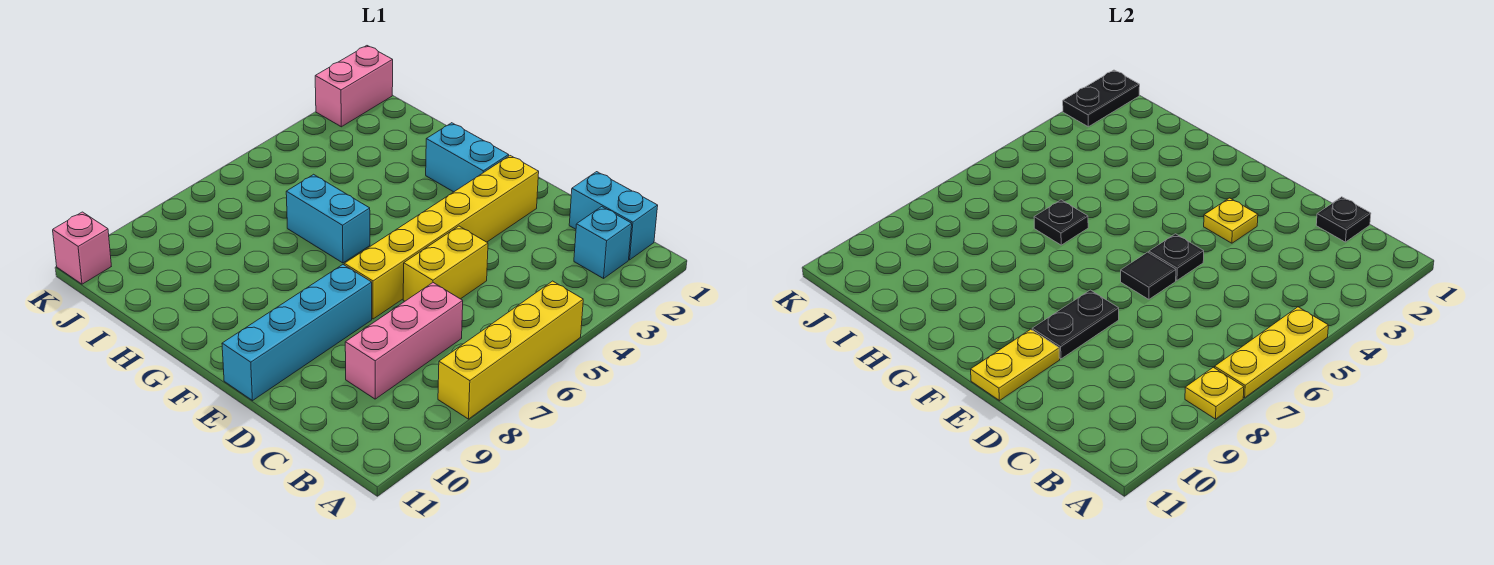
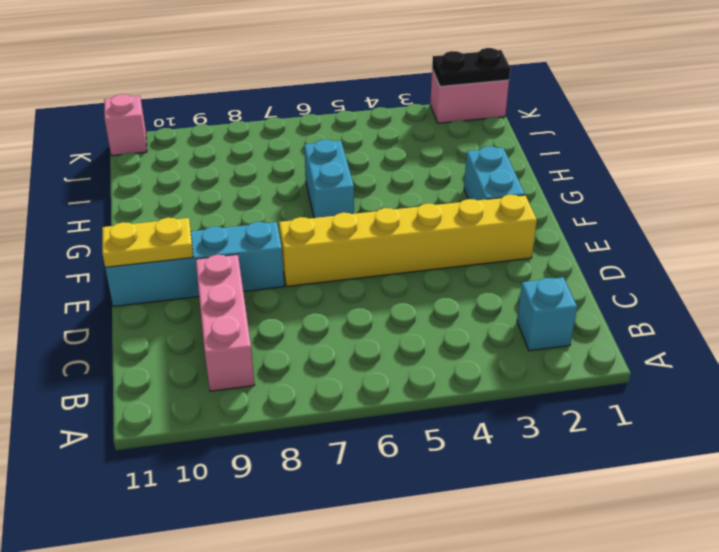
pink 1x3 brick [196,254,255,391] -> pink 1x3 brick turned to [345,283,463,399]
none -> yellow 1x4 brick [438,281,583,419]
none -> cyan 1x2 brick [569,172,658,260]
none -> yellow 1x2 brick [403,226,488,301]

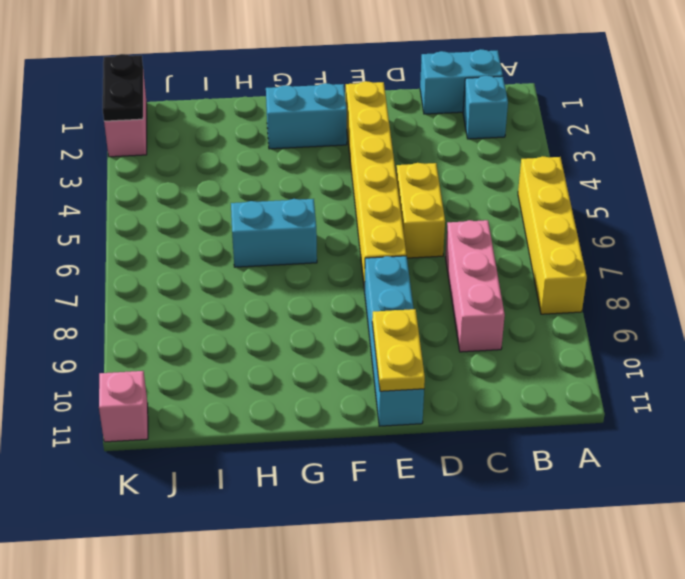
none -> yellow 1x3 plate [1215,307,1328,398]
none -> yellow 1x1 plate [1185,367,1244,419]
none -> black 1x1 plate [1316,197,1371,242]

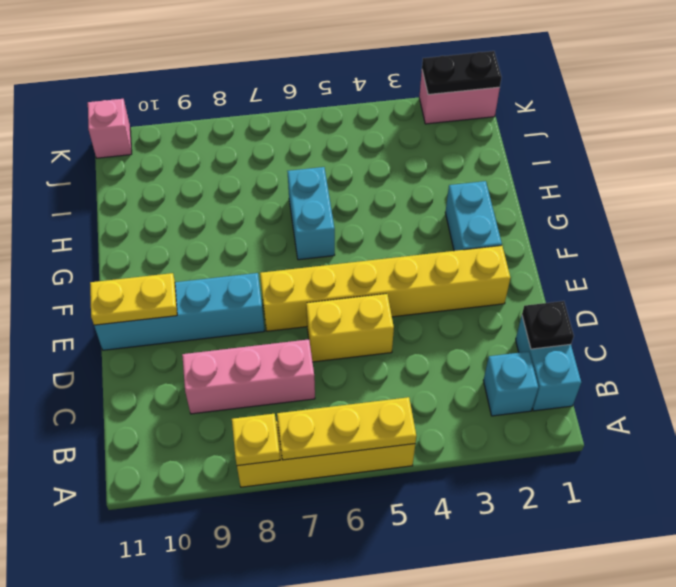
none -> yellow 1x1 plate [1204,198,1258,243]
none -> black 1x1 plate [1149,234,1204,280]
none -> black 1x1 tile [1121,252,1176,299]

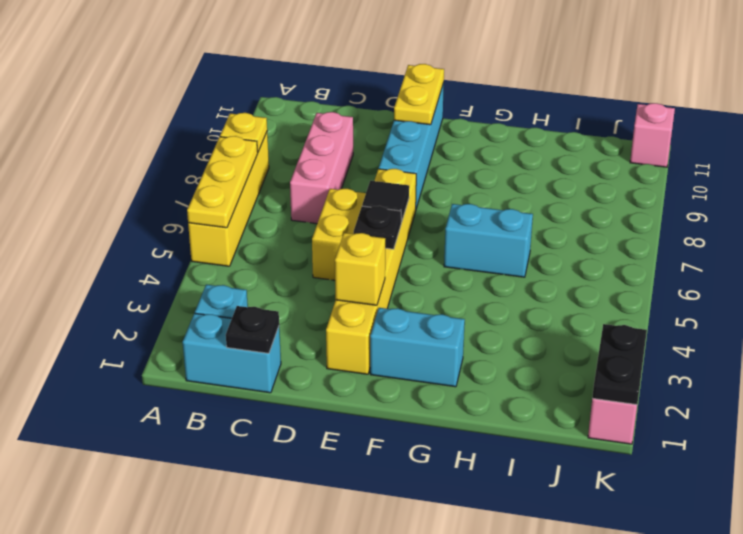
yellow 1x1 brick [335,233,385,305] -> yellow 1x1 plate [1204,198,1258,243]
none -> black 1x2 plate [1032,290,1119,359]
none -> black 1x1 plate [1034,200,1088,245]

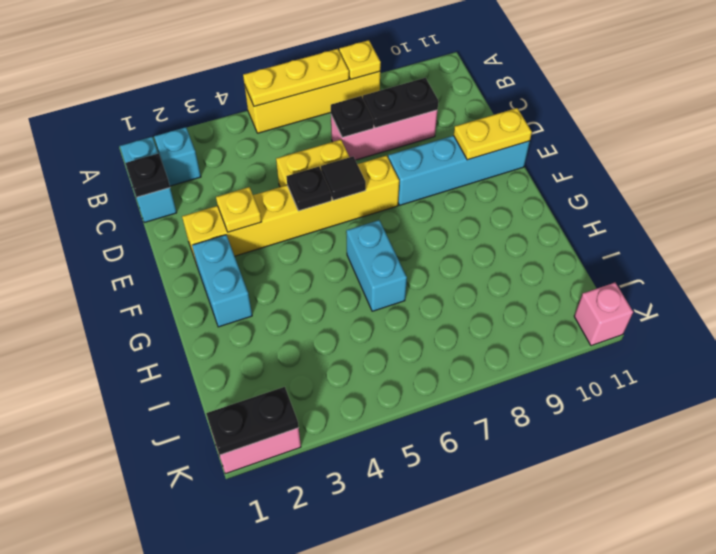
black 1x1 plate [331,96,373,137] -> black 1x1 plate moved to [1034,200,1088,245]
black 1x2 plate [363,78,438,128] -> black 1x2 plate moved to [1032,290,1119,359]

